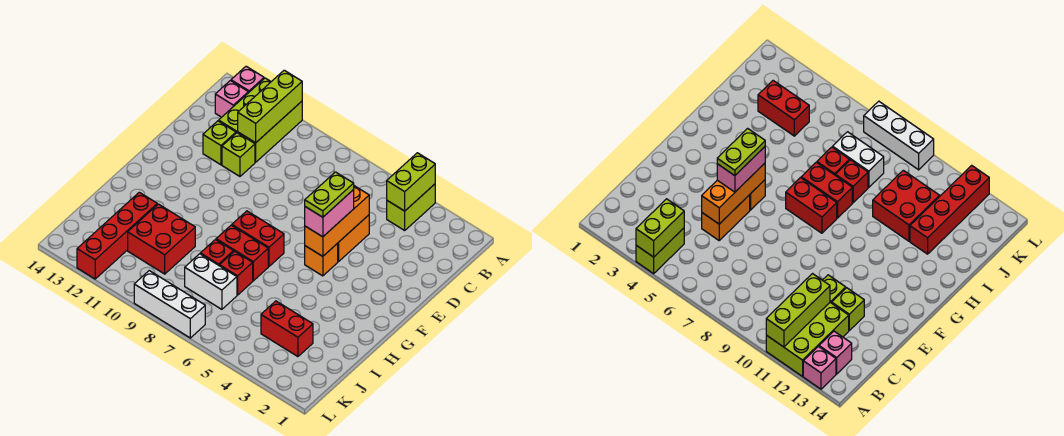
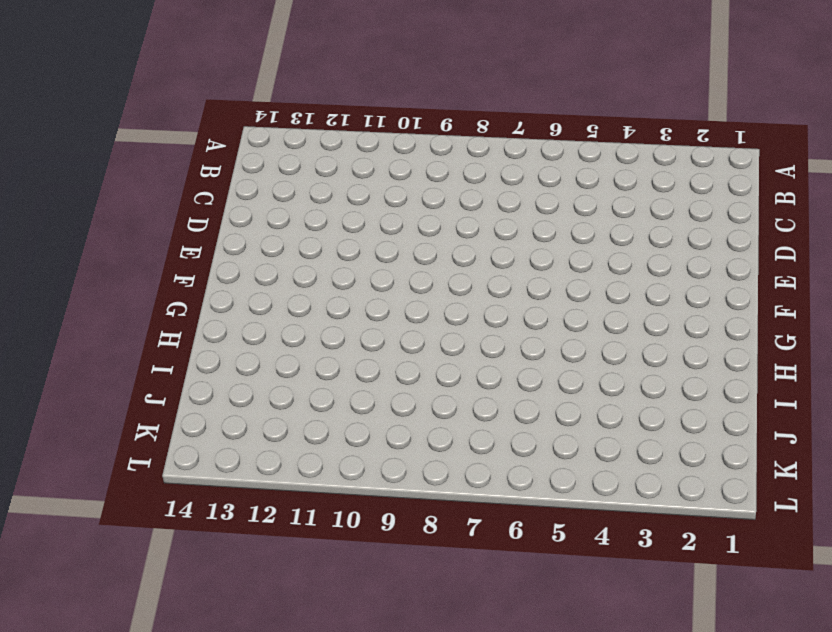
none -> lime 1x2 brick [387,184,435,230]
none -> lime 2x3 brick [219,78,302,162]
none -> pink 1x1 brick [231,66,264,93]

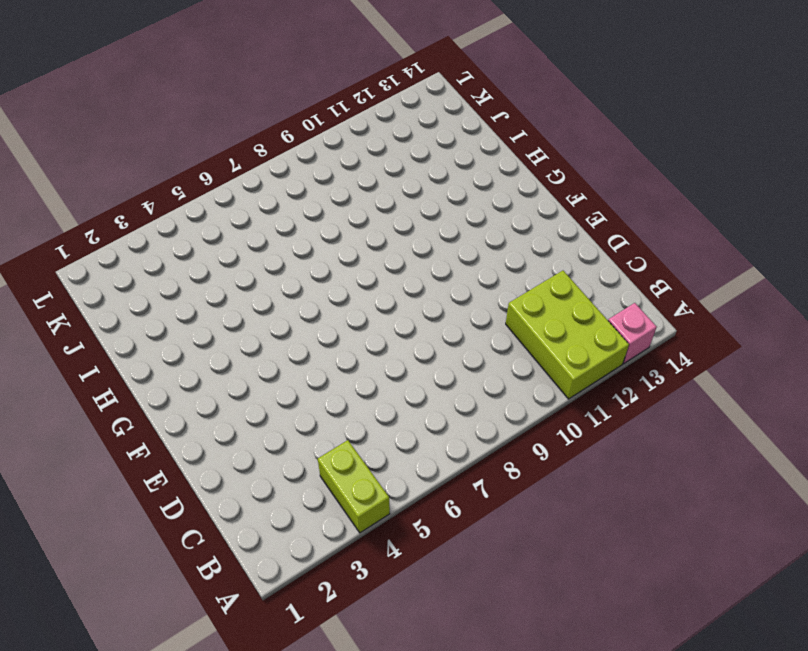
none -> pink 1x1 brick [215,81,248,117]
none -> orange 1x2 brick [338,215,369,262]
none -> lime 1x1 brick [222,133,255,176]

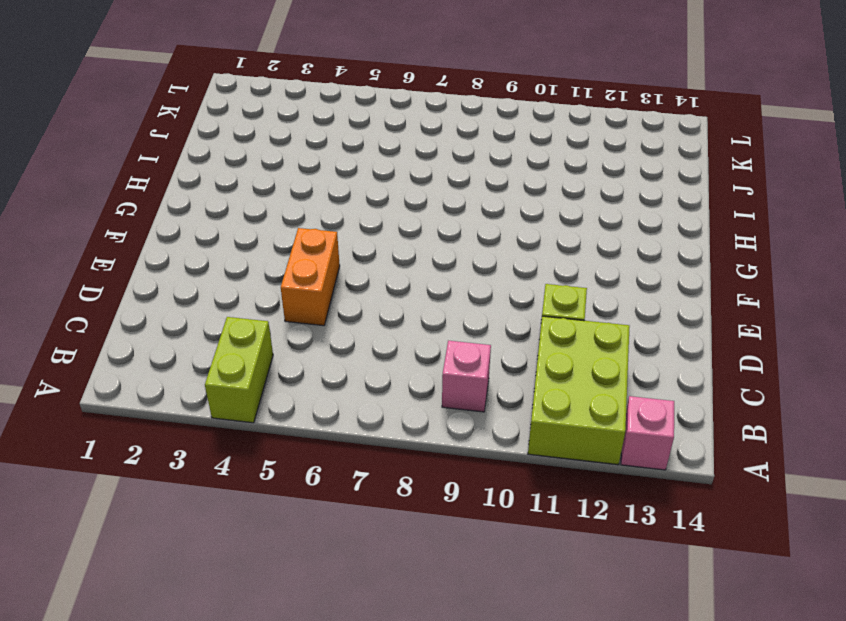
pink 1x1 brick [442,341,491,412] -> pink 1x1 brick moved to [215,81,248,117]
none -> lime 1x1 brick [203,121,236,165]
none -> orange 1x1 brick [305,243,338,276]
none -> red 1x2 brick [232,211,284,266]

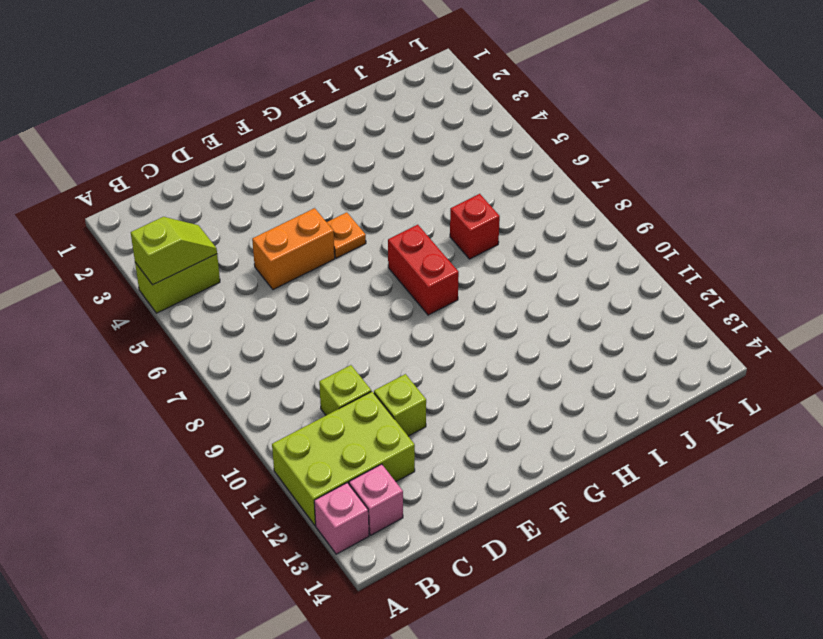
lime 1x2 slope [131,217,217,285] -> lime 1x2 brick [387,153,435,211]
lime 1x1 brick [319,365,371,415] -> lime 1x1 brick moved to [203,121,236,165]
orange 1x1 plate [327,212,366,258] -> orange 1x1 brick [305,243,338,276]
none -> red 1x2 brick [216,225,268,281]
none -> red 1x1 brick [200,240,234,265]
none -> red 2x2 brick [128,204,195,274]

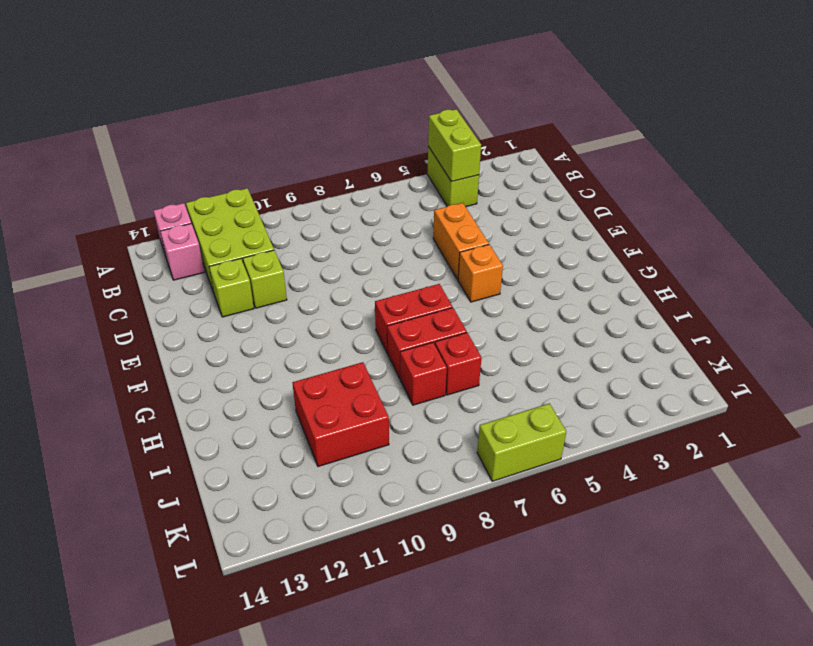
lime 1x2 brick [477,403,566,481] -> white 1x3 brick [134,271,205,338]
none -> red 1x4 brick [77,192,157,279]
none -> red 1x2 brick [261,301,313,357]
none -> white 1x2 brick [185,254,237,309]

